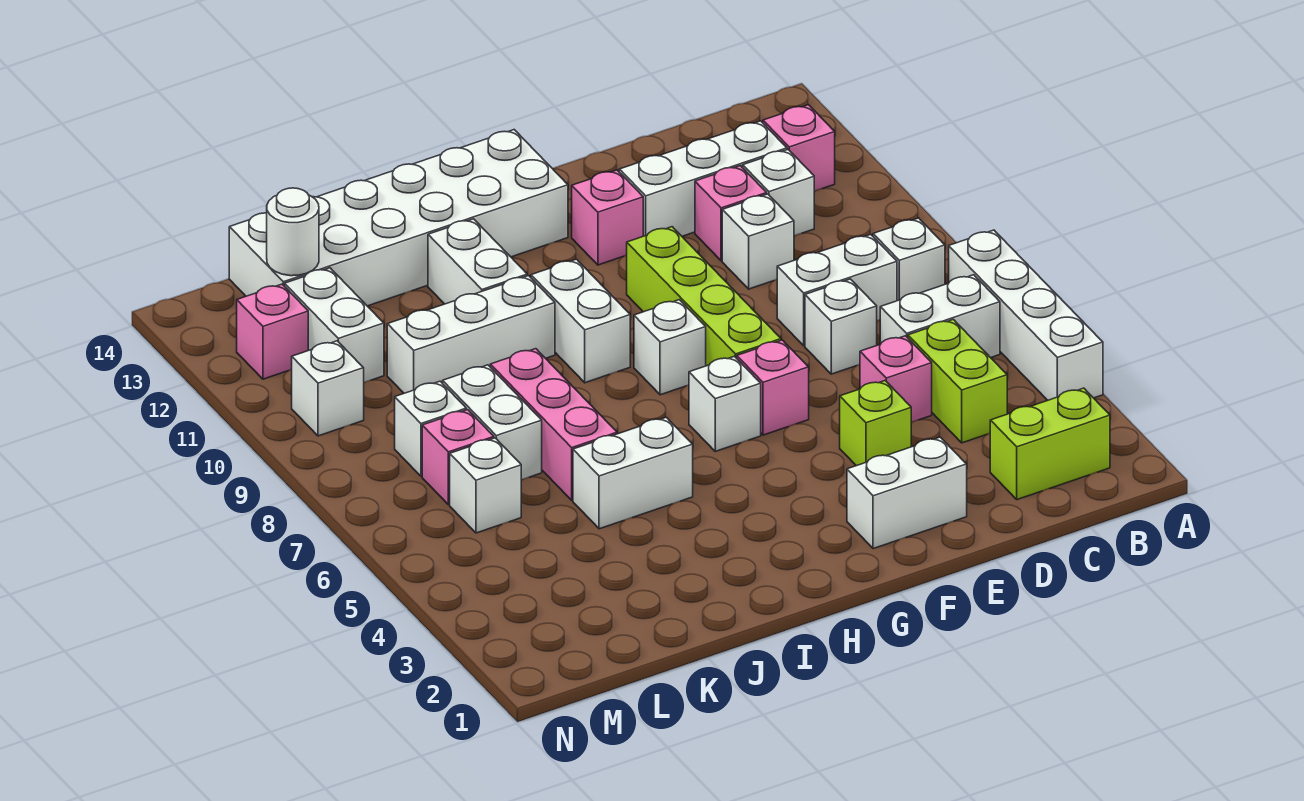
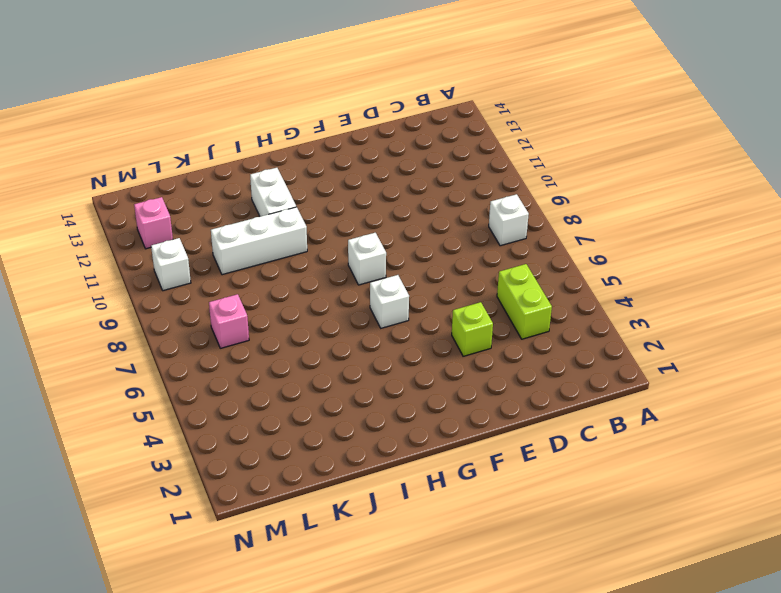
none -> white 1x4 brick [949,230,1103,400]
none -> lime 1x2 brick [990,388,1110,500]
none -> white 1x2 brick [880,275,1000,358]
none -> pink 1x1 brick [763,105,835,191]

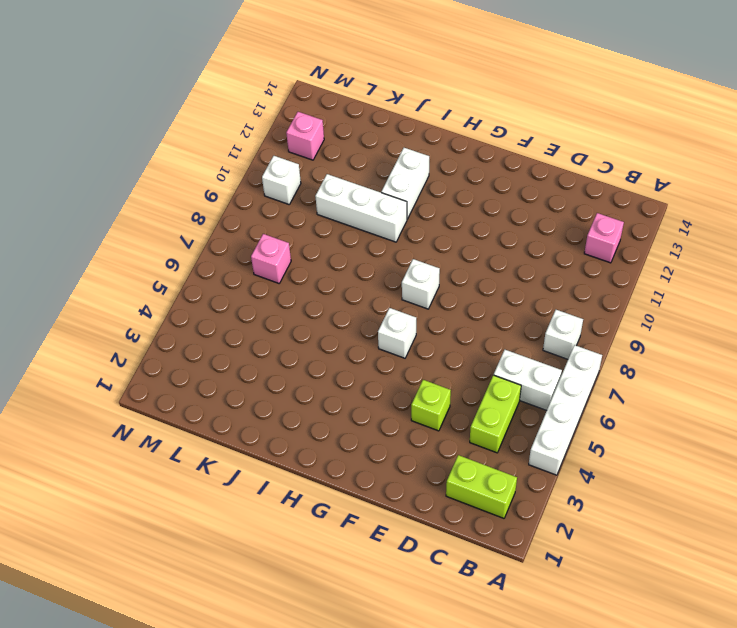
none -> white 1x2 brick [777,234,897,346]
none -> white 1x1 brick [743,150,814,236]
none -> white 1x3 brick [619,121,787,236]
none -> pink 1x1 brick [860,336,932,422]

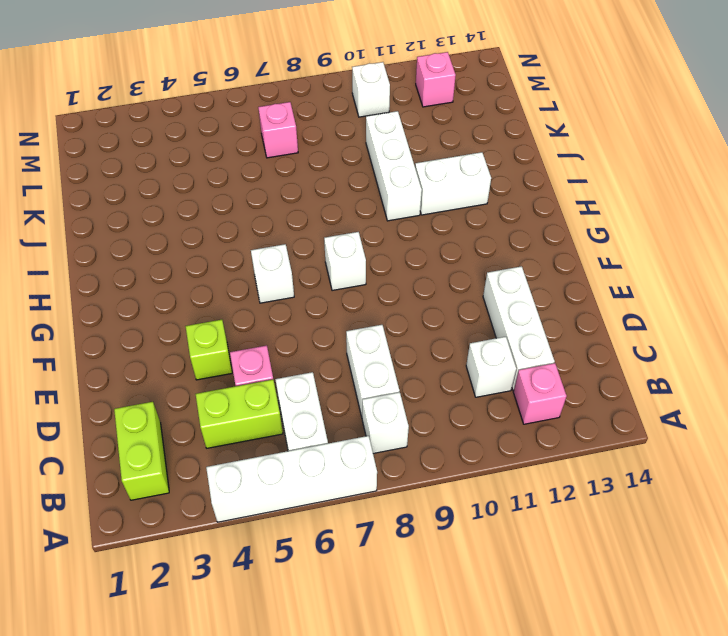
none -> white 1x1 brick [805,279,877,374]
none -> white 1x1 brick [722,194,794,289]
none -> pink 1x1 brick [695,166,767,261]
none -> white 1x2 brick [847,437,967,549]

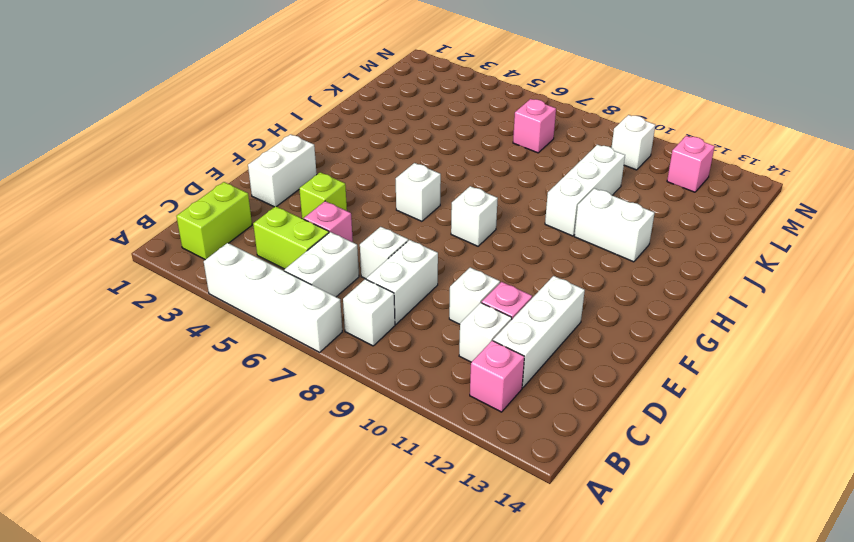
none -> pink 1x1 brick [737,340,809,435]
none -> lime 1x4 brick [627,227,781,366]
none -> pink 1x1 brick [572,170,643,265]
none -> white 2x6 brick [229,130,568,306]

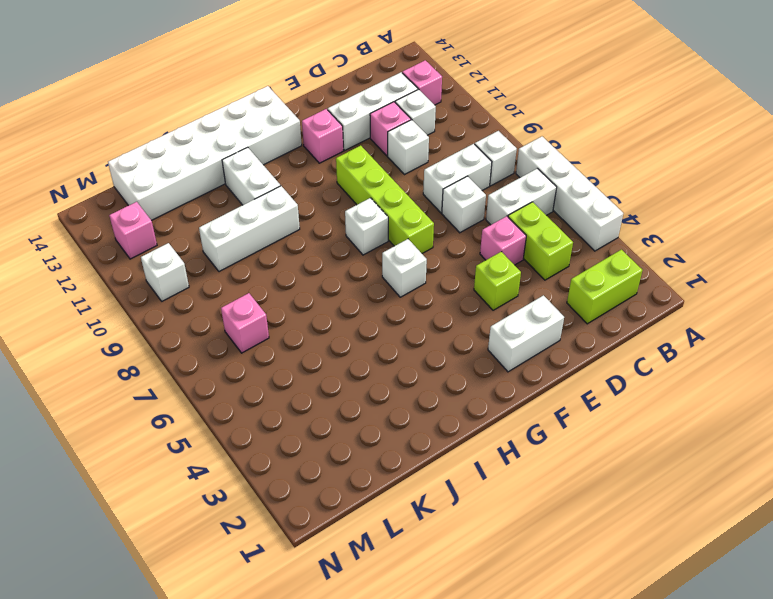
none -> pink 1x1 brick [737,340,809,435]
none -> white 1x2 brick [531,259,630,383]
none -> white 1x2 brick [573,417,693,529]
none -> pink 1x3 brick [490,349,617,500]

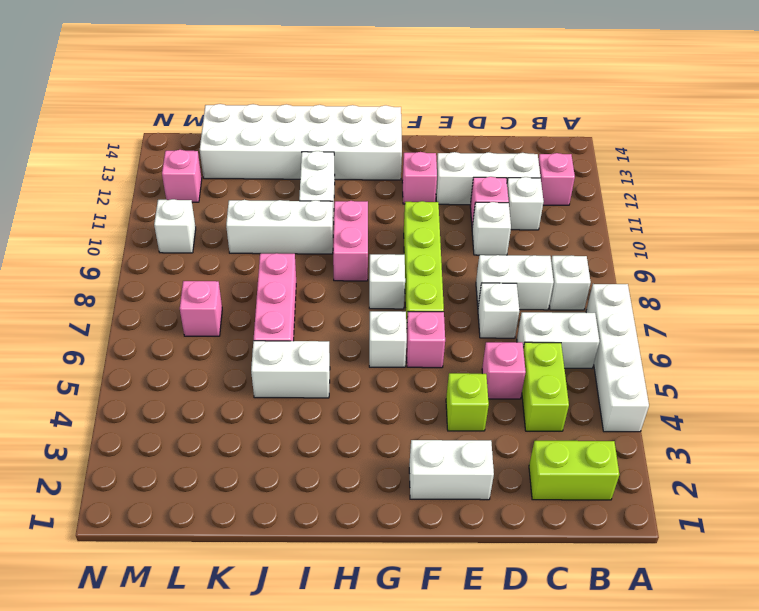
pink 1x2 brick [333,201,368,281] -> white 1x2 brick [531,259,630,383]
none -> white 1x2 brick [443,365,542,480]
none -> white 1x1 brick [450,438,521,533]
none -> white 1x1 brick [395,381,466,476]
none -> white 1x2 brick [285,268,384,382]

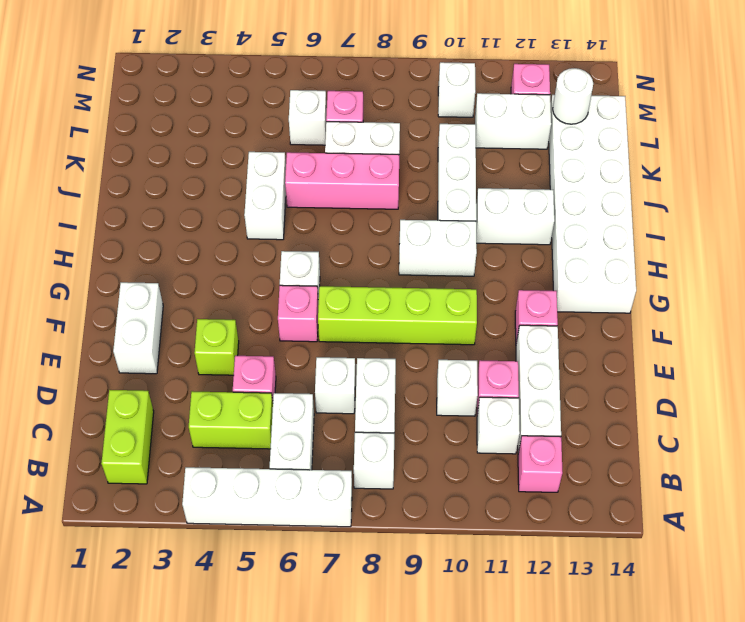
none -> white 1x1 brick [634,300,706,395]
none -> white 1x1 brick [395,381,466,476]

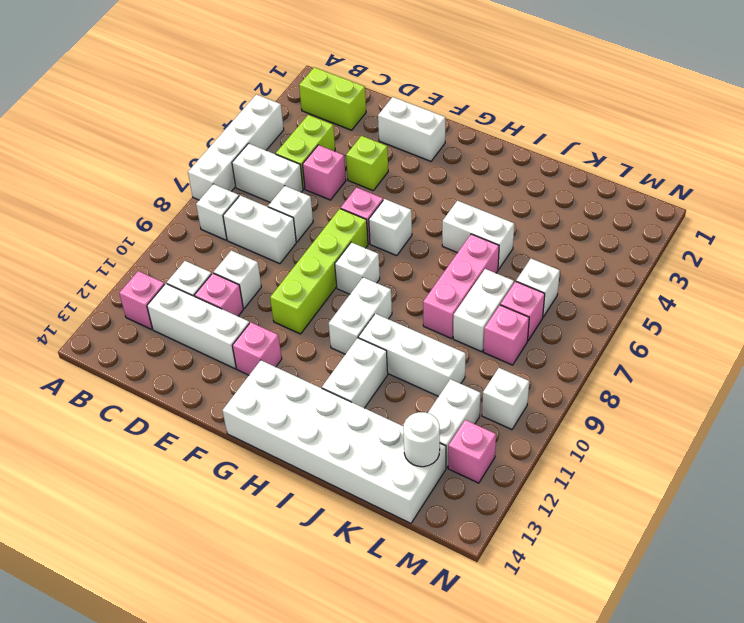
pink 1x1 brick [483,305,529,365] -> white 1x1 brick [395,381,466,476]

